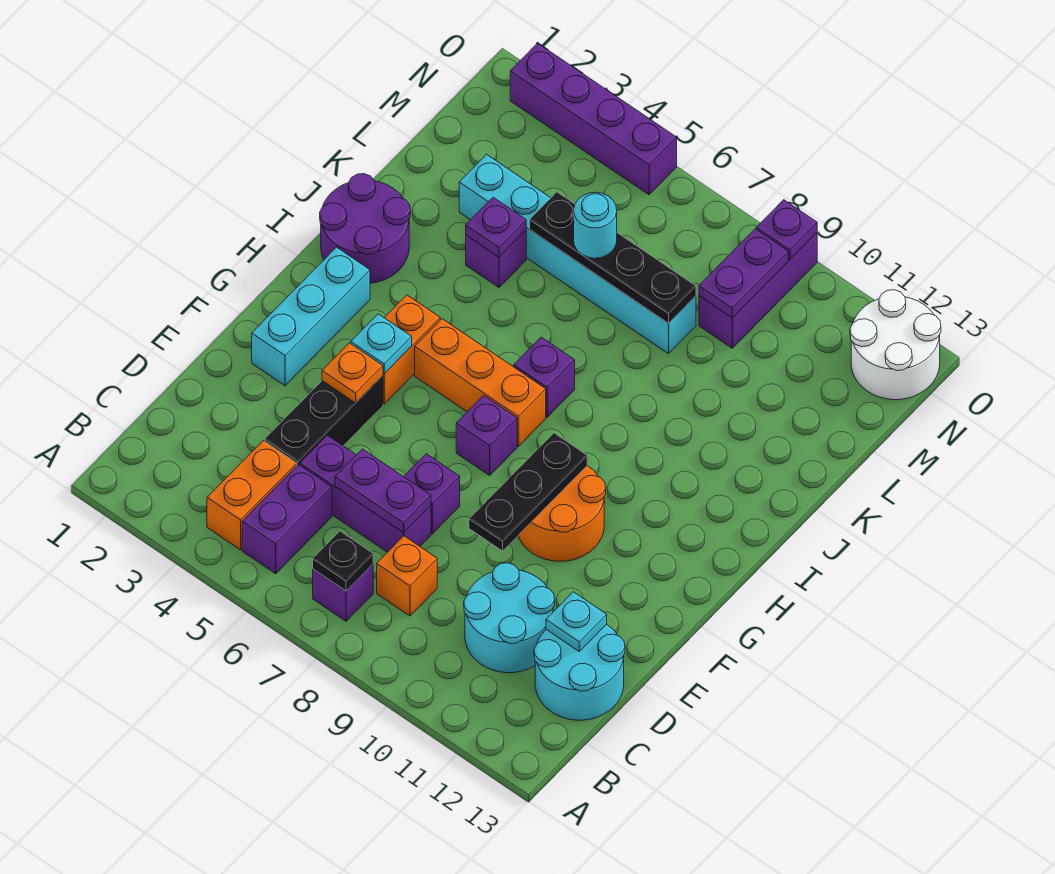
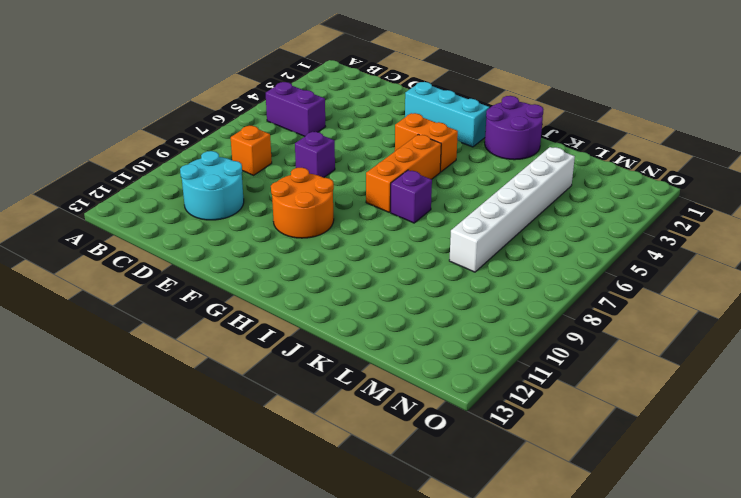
white 1x6 brick [449,147,575,272] -> cyan 1x6 brick [459,154,696,354]
none -> orange 1x2 brick [207,441,297,550]
none -> purple 1x1 brick [313,564,373,621]
none -> cyan 2x2 round brick [534,624,625,720]
none -> black 1x3 brick [265,376,383,465]

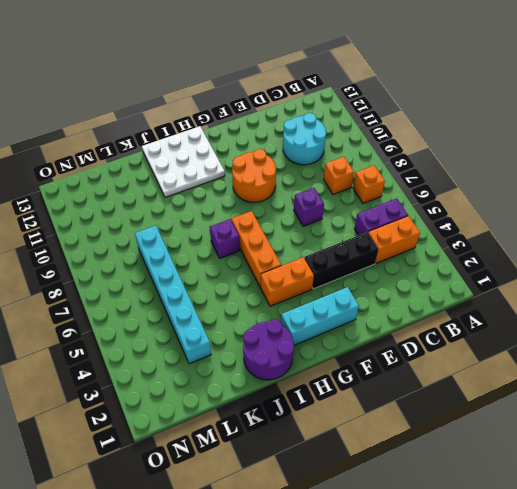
orange 1x1 brick [353,165,385,203] -> purple 1x1 brick [313,564,373,621]
white 3x3 plate [142,126,225,197] -> none
none -> cyan 2x2 round brick [534,624,625,720]
none -> purple 1x3 brick [300,435,431,552]
none -> purple 1x1 brick [456,395,517,475]
none -> purple 1x1 brick [466,231,526,287]

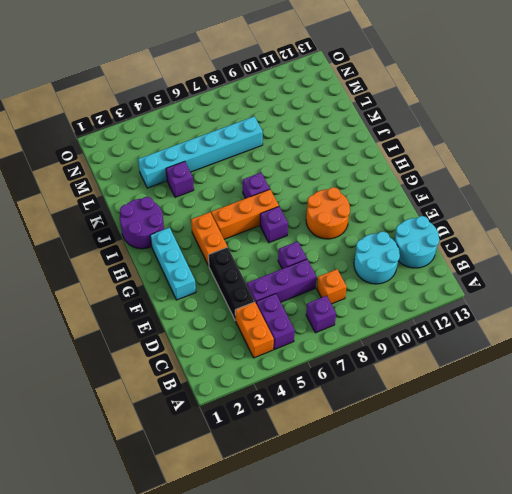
none -> purple 1x3 brick [699,233,817,348]
none -> white 2x2 round brick [850,290,941,400]
none -> purple 1x4 brick [510,43,677,195]
none -> black 1x1 plate [313,531,373,591]

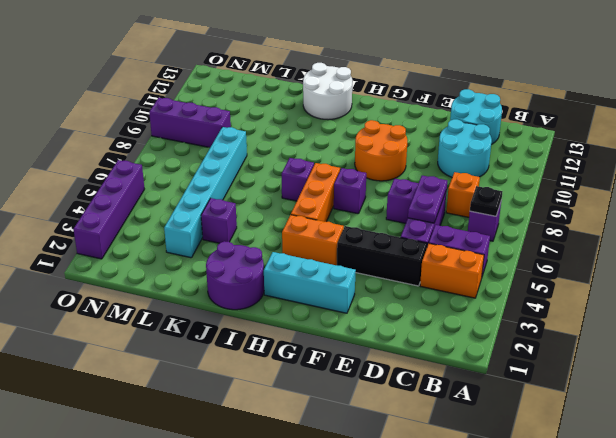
white 2x2 round brick [303,63,352,120] -> white 2x2 round brick moved to [850,290,941,400]
none -> cyan 1x1 plate [546,592,607,651]
none -> black 1x3 plate [469,433,587,551]
none -> orange 1x1 plate [322,343,383,403]
none -> cyan 1x1 plate [351,314,412,374]

